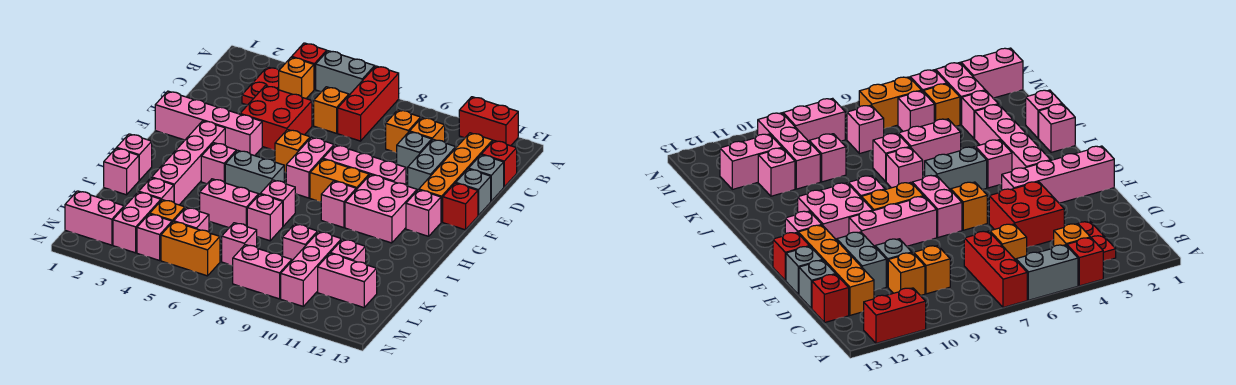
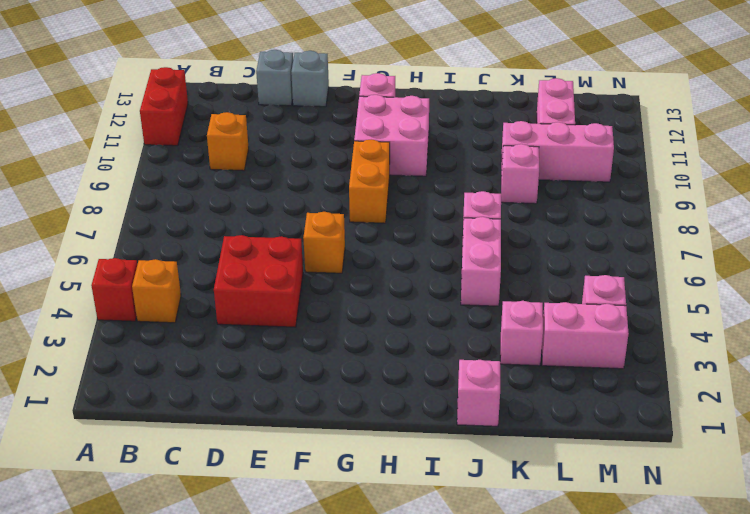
none -> grey 1x2 brick [316,51,375,95]
none -> red 1x3 brick [338,66,399,141]
none -> red 1x2 plate [242,67,279,105]
none -> orange 1x1 brick [314,87,349,133]

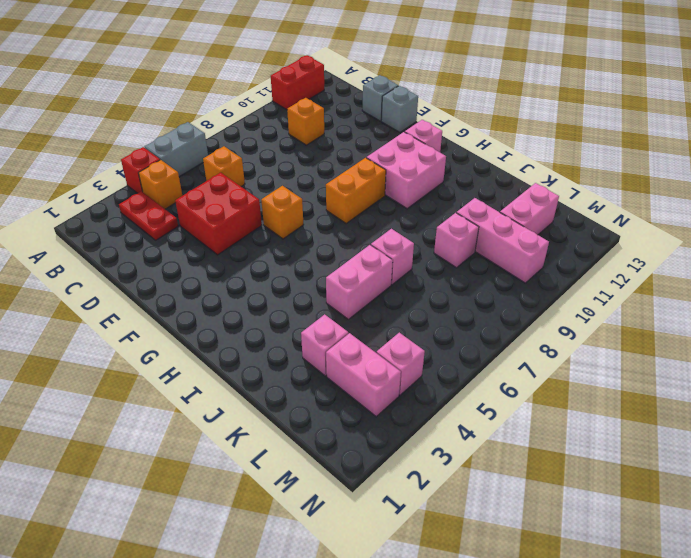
none -> red 1x3 brick [338,66,399,141]
none -> orange 1x1 brick [386,110,421,153]
none -> orange 1x4 brick [419,133,493,222]
none -> red 1x1 brick [481,141,517,187]

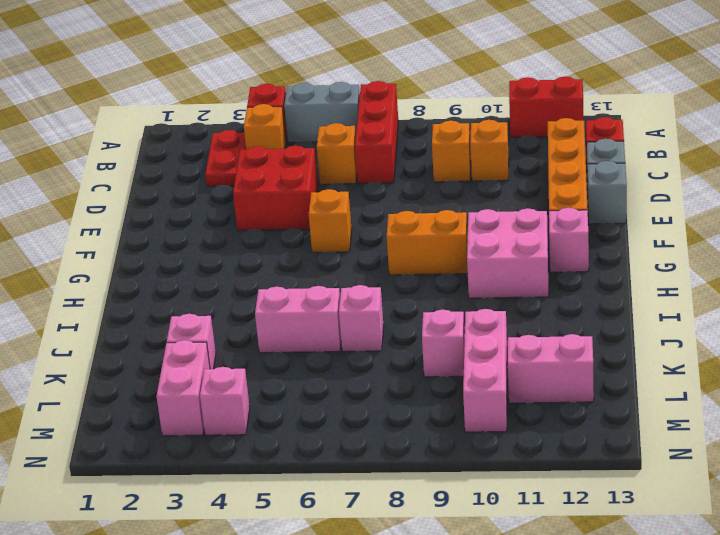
none -> grey 1x1 brick [397,132,432,175]
none -> grey 1x2 brick [408,139,456,190]
none -> pink 1x4 brick [155,91,262,156]
none -> pink 1x2 brick [286,137,334,198]

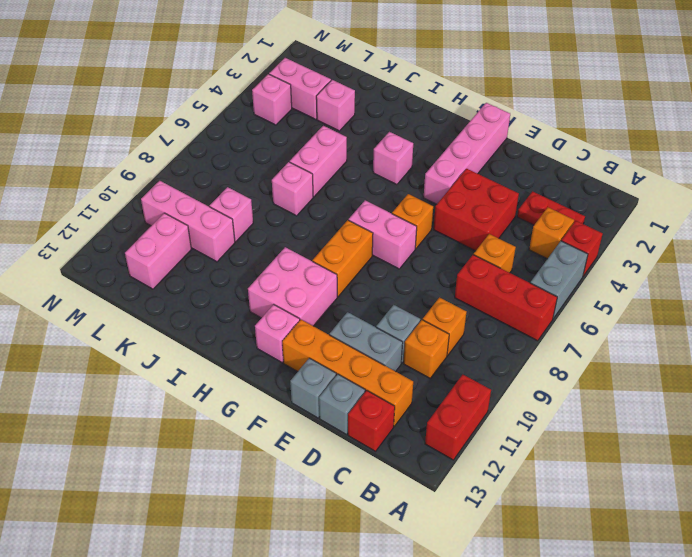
none -> pink 1x3 brick [323,145,406,185]
none -> red 1x1 brick [443,183,478,230]
none -> pink 1x4 brick [152,121,225,205]
none -> grey 1x2 brick [225,150,284,194]

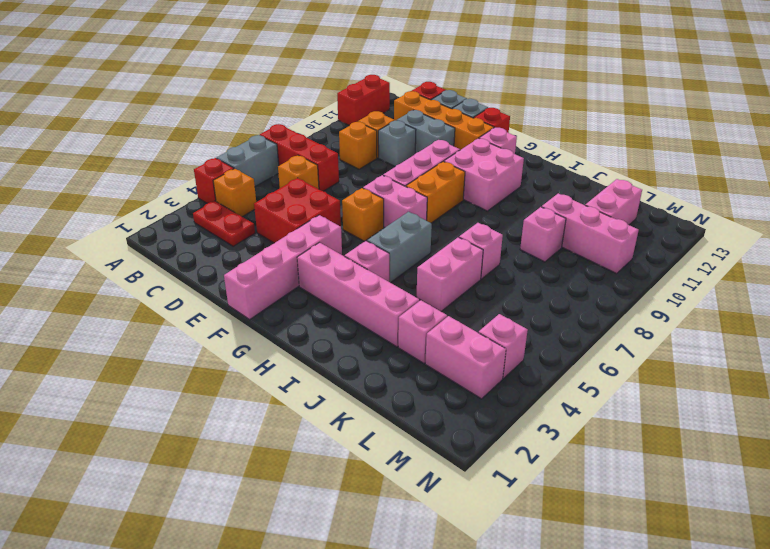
none -> pink 1x1 brick [321,181,356,228]
none -> pink 1x1 brick [117,134,152,180]
none -> pink 1x1 brick [261,180,295,226]
none -> pink 1x1 brick [104,148,139,195]

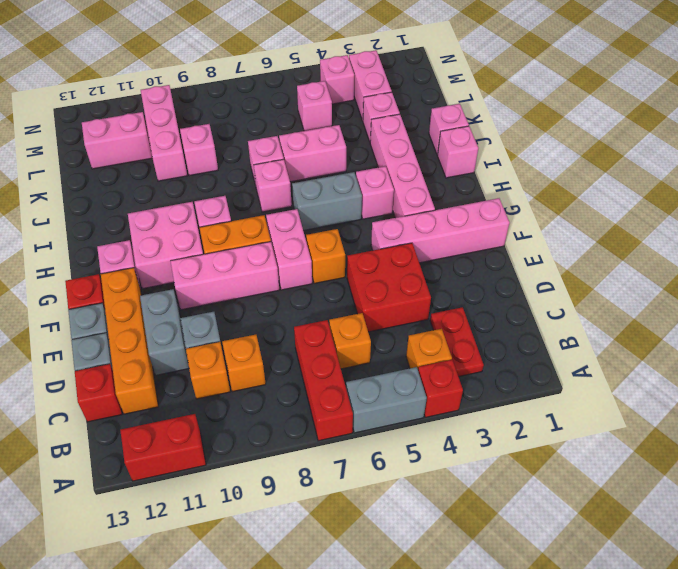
none -> pink 1x1 brick [331,239,366,264]
none -> orange 1x1 brick [150,200,185,222]
none -> pink 1x1 brick [222,223,257,266]
none -> pink 1x2 brick [65,191,124,245]

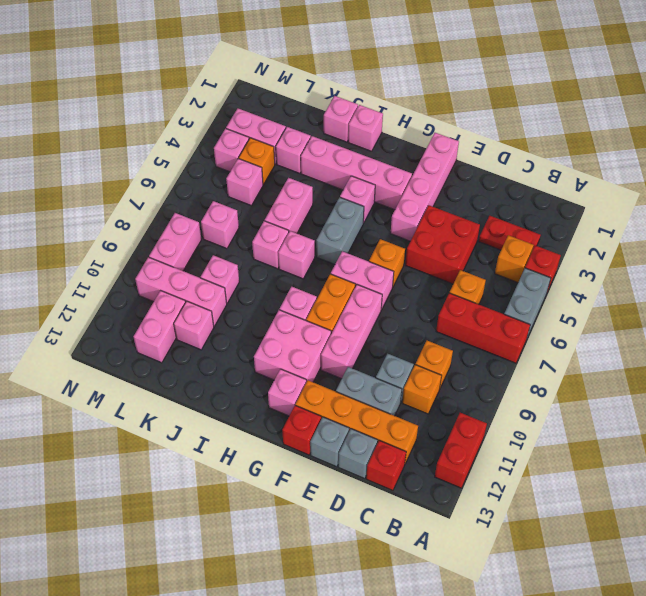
none -> pink 1x2 brick [65,191,124,245]
none -> orange 1x2 brick [161,221,220,276]

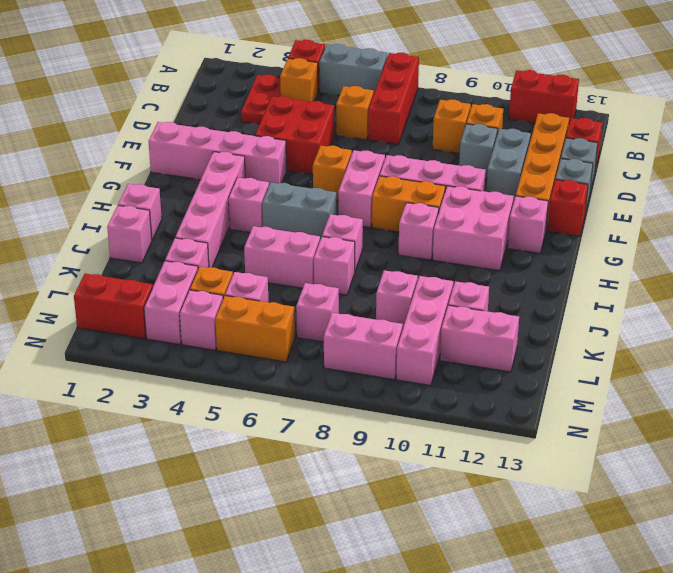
red 1x2 brick [74,273,153,339] -> pink 1x2 brick [65,191,124,245]

